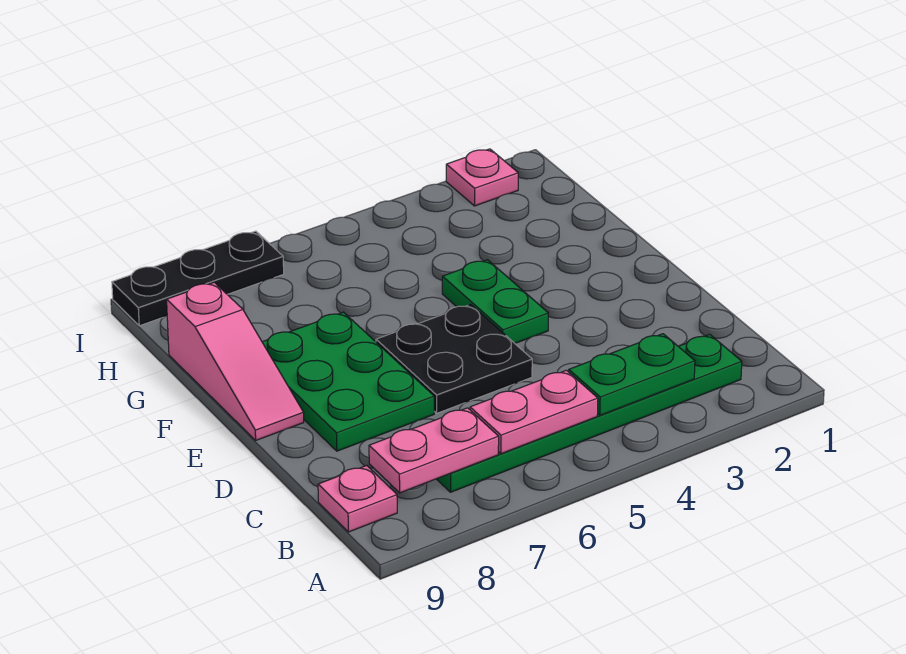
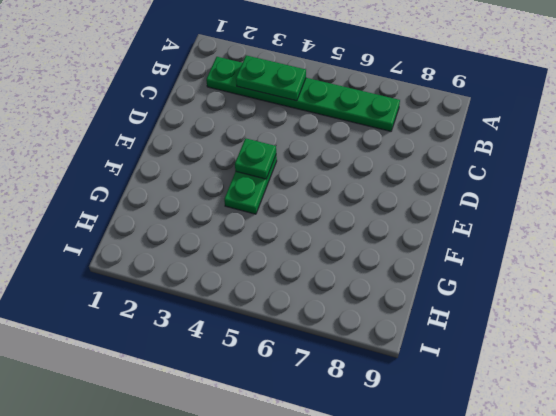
green 1x1 plate [235,138,276,179] -> none
none -> pink 1x1 plate [318,466,397,532]
none -> black 2x2 plate [376,304,532,413]

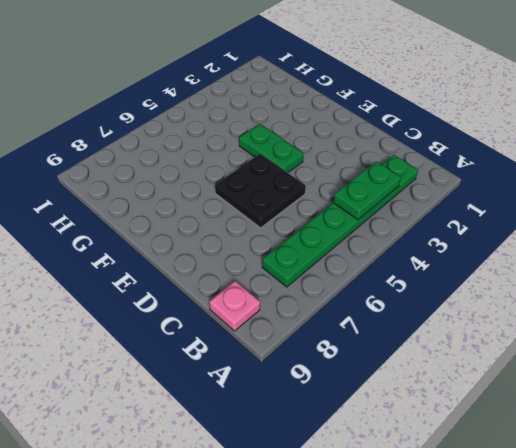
none -> green 2x3 plate [262,312,434,451]
none -> pink 1x3 slope [167,282,304,440]

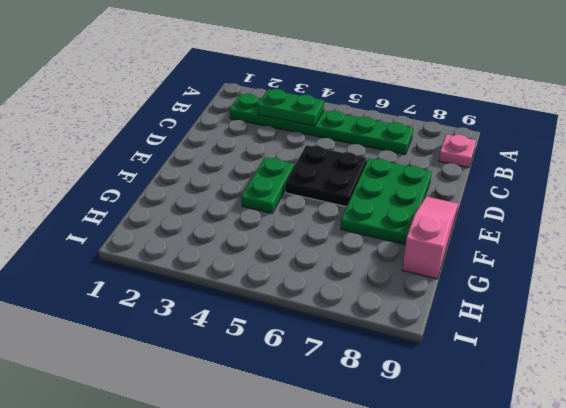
none -> pink 1x1 plate [446,149,518,206]
none -> black 1x3 plate [112,231,284,326]

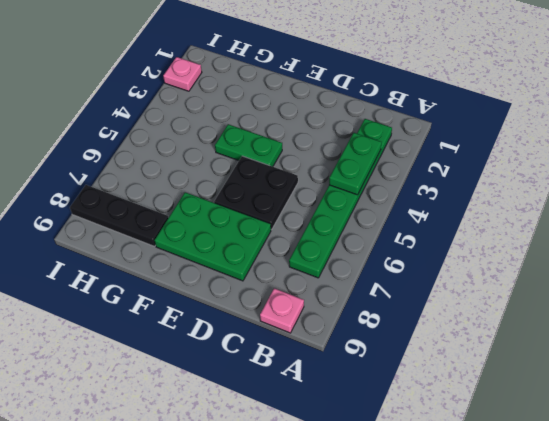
black 1x3 plate [70,185,169,246] -> black 1x3 plate turned to [112,231,284,326]
none -> pink 1x3 slope [167,282,304,440]
none -> pink 1x2 plate [470,370,598,454]

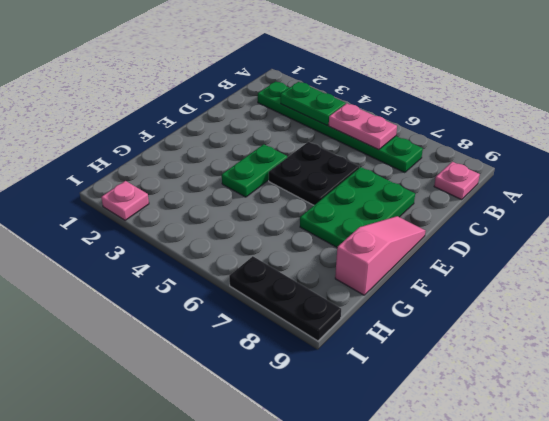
none -> pink 1x2 plate [369,408,499,493]

